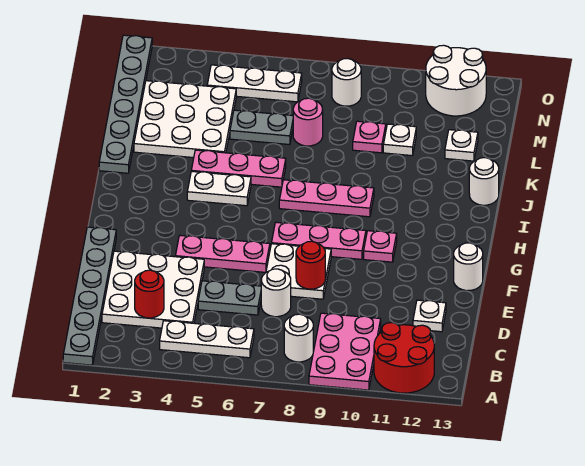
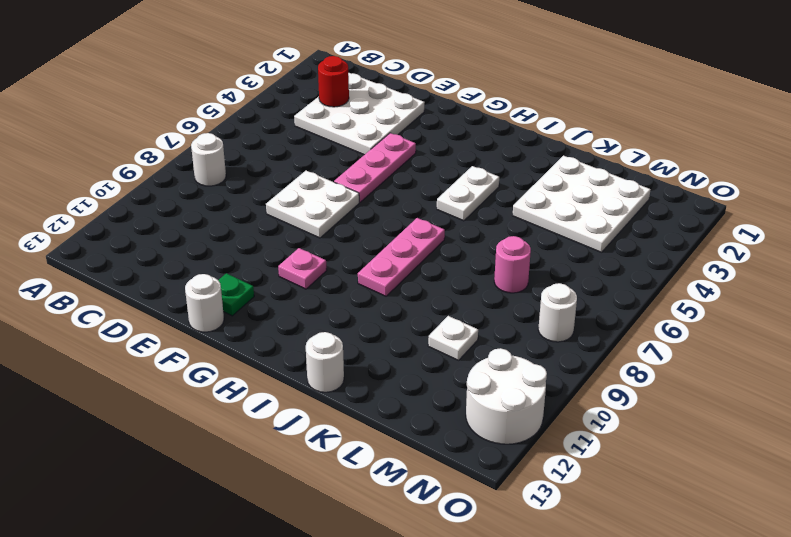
green 1x1 plate [218,273,254,316] -> none
none -> grey 1x6 plate [63,227,116,365]
none -> pink 2x3 plate [309,313,381,390]
none -> red 2x2 round brick [374,323,434,393]
none -> white 1x3 plate [160,321,254,358]

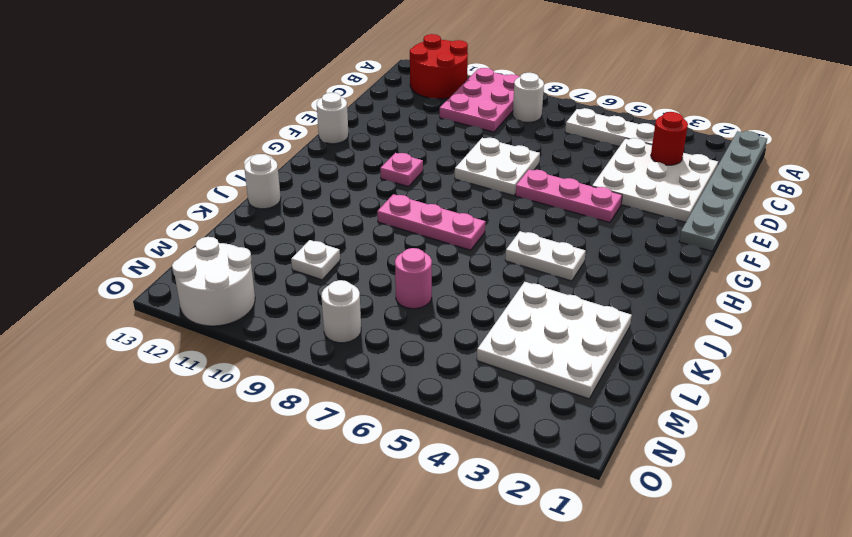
none -> grey 1x2 plate [198,281,261,315]
none -> white 1x1 round brick [261,269,291,317]
none -> white 1x1 plate [413,300,446,332]
none -> pink 1x3 plate [272,222,366,259]

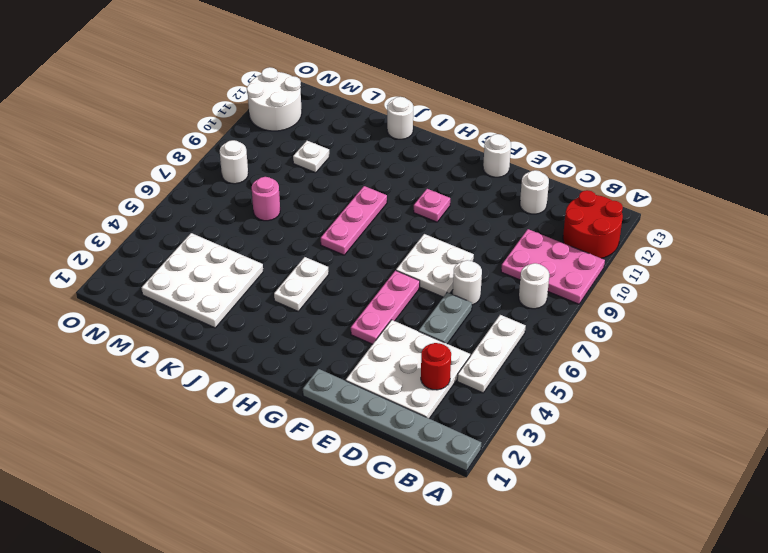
white 1x1 round brick [520,170,549,214] -> white 1x1 plate [413,300,446,332]
none -> pink 1x3 plate [272,222,366,259]
none -> grey 1x6 plate [99,35,152,173]
none -> pink 1x3 plate [191,150,286,187]
none -> grey 1x2 plate [230,110,293,145]

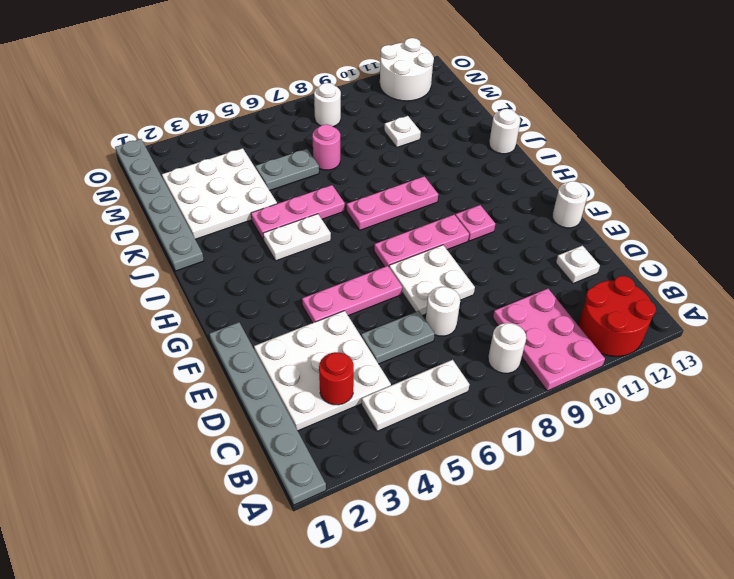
none -> pink 1x1 plate [353,121,386,153]
none -> white 1x1 plate [445,130,478,161]
none -> white 1x3 plate [207,65,302,102]
none -> red 1x1 round brick [296,241,325,289]

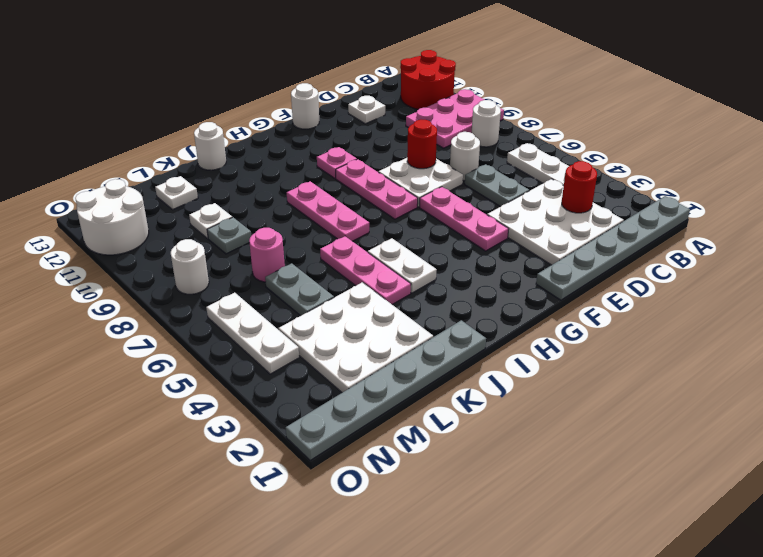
grey 1x1 plate [207,217,251,254] -> pink 1x1 plate [353,121,386,153]

